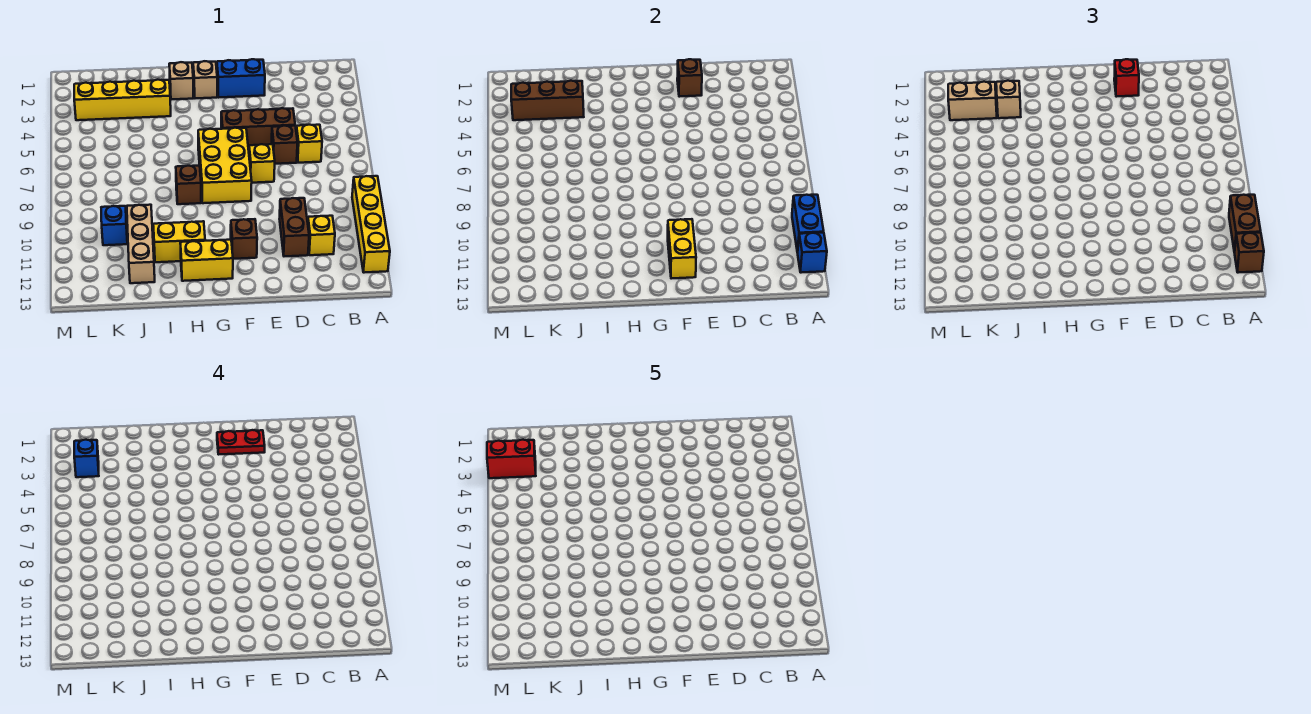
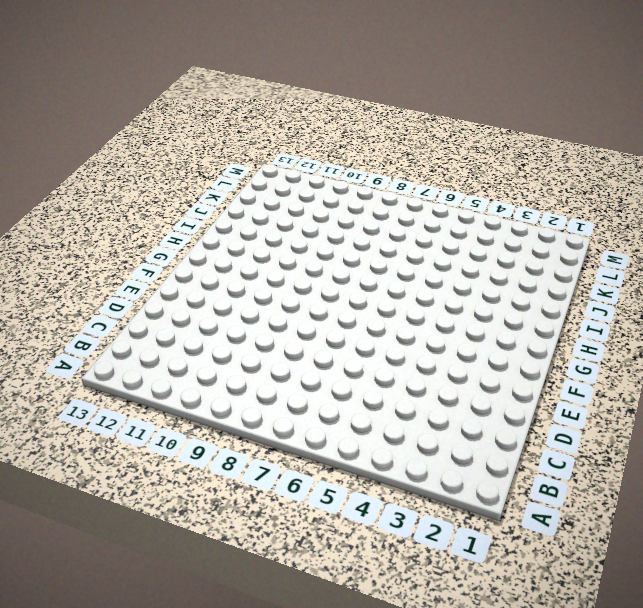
none -> yellow 1x4 brick [352,176,390,273]
none -> yellow 1x1 brick [296,125,322,163]
none -> yellow 1x1 brick [308,216,335,255]
none -> brown 1x3 brick [221,108,295,147]

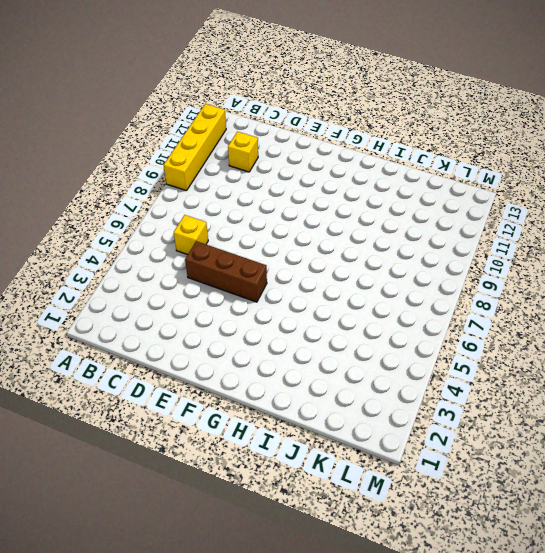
none -> brown 1x1 brick [272,126,297,164]
none -> brown 1x2 brick [280,198,309,256]
none -> blue 1x2 brick [217,59,265,97]
none -> yellow 1x1 brick [249,144,275,183]

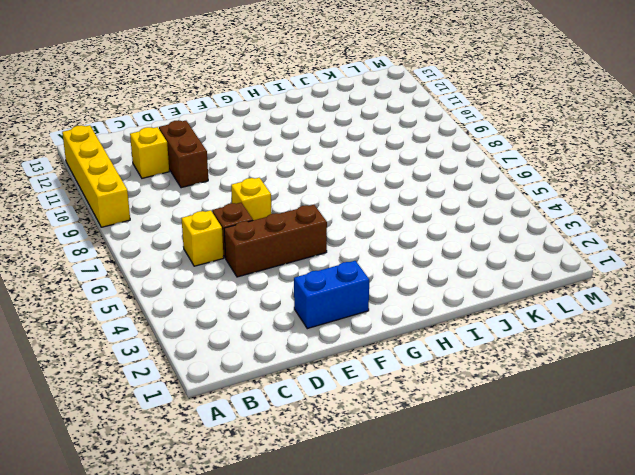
none -> yellow 2x3 brick [198,128,252,203]
none -> brown 1x1 brick [231,219,257,259]
none -> tan 1x1 brick [193,61,217,98]
none -> yellow 1x2 brick [180,240,233,281]

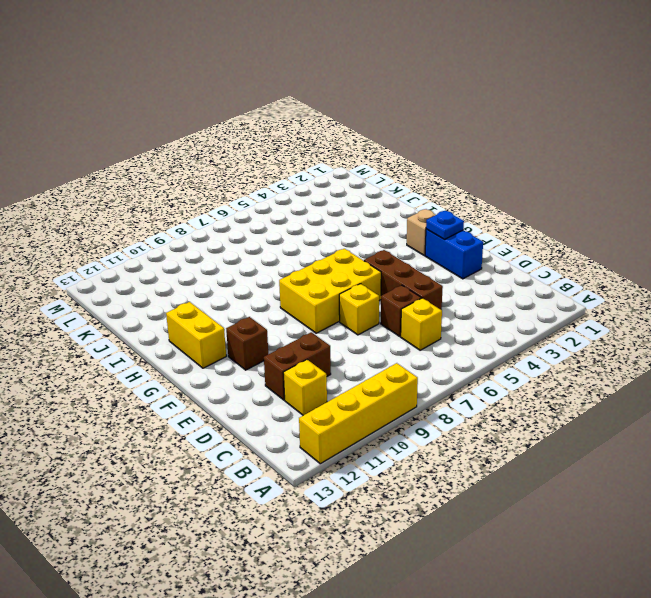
blue 1x1 plate [426,211,464,239] -> none
none -> tan 1x1 brick [169,62,193,100]
none -> brown 1x1 brick [176,166,201,204]
none -> yellow 1x2 brick [153,221,205,262]
none -> yellow 1x4 brick [74,80,171,120]

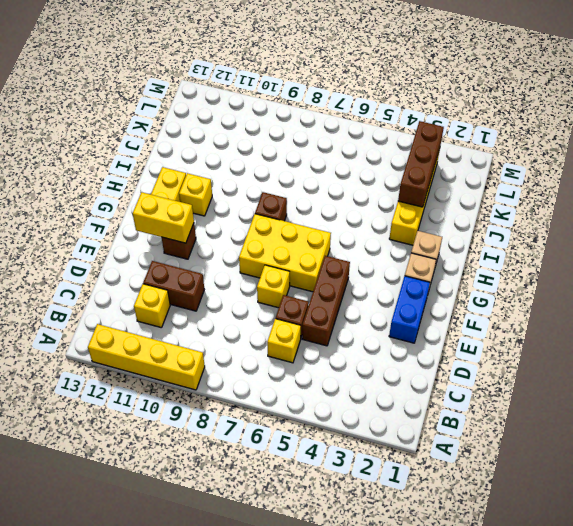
yellow 1x1 brick [179,173,212,216] -> yellow 1x2 brick [153,221,205,262]
none -> tan 1x3 brick [127,205,155,283]
none -> blue 1x1 brick [101,206,127,245]
none -> blue 1x2 brick [792,195,824,253]
none -> blue 1x1 brick [798,233,827,273]

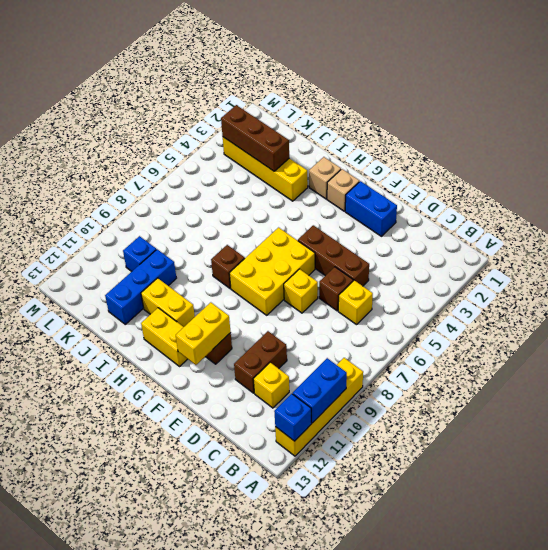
blue 1x3 brick [105,249,176,324] -> tan 1x3 brick [127,205,155,283]
none -> brown 1x1 brick [677,59,702,97]
none -> brown 1x2 brick [1229,195,1261,253]
none -> brown 1x1 brick [1235,233,1264,273]
none -> red 1x1 brick [1114,59,1139,97]

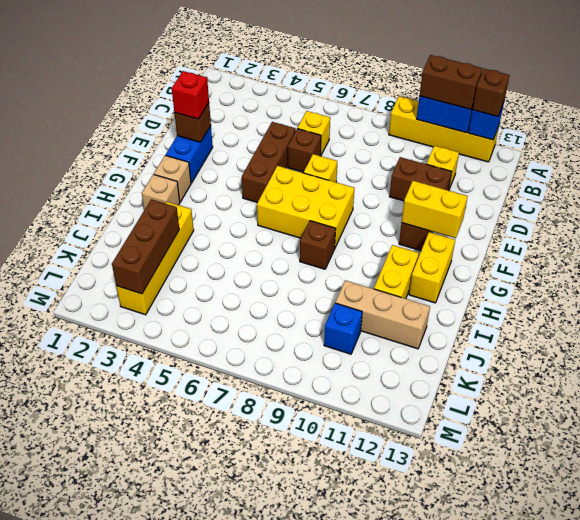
none -> tan 1x1 brick [996,81,1021,118]
none -> tan 1x2 brick [948,82,997,120]
none -> red 1x2 plate [217,430,265,454]
none -> blue 1x1 brick [74,440,99,477]

